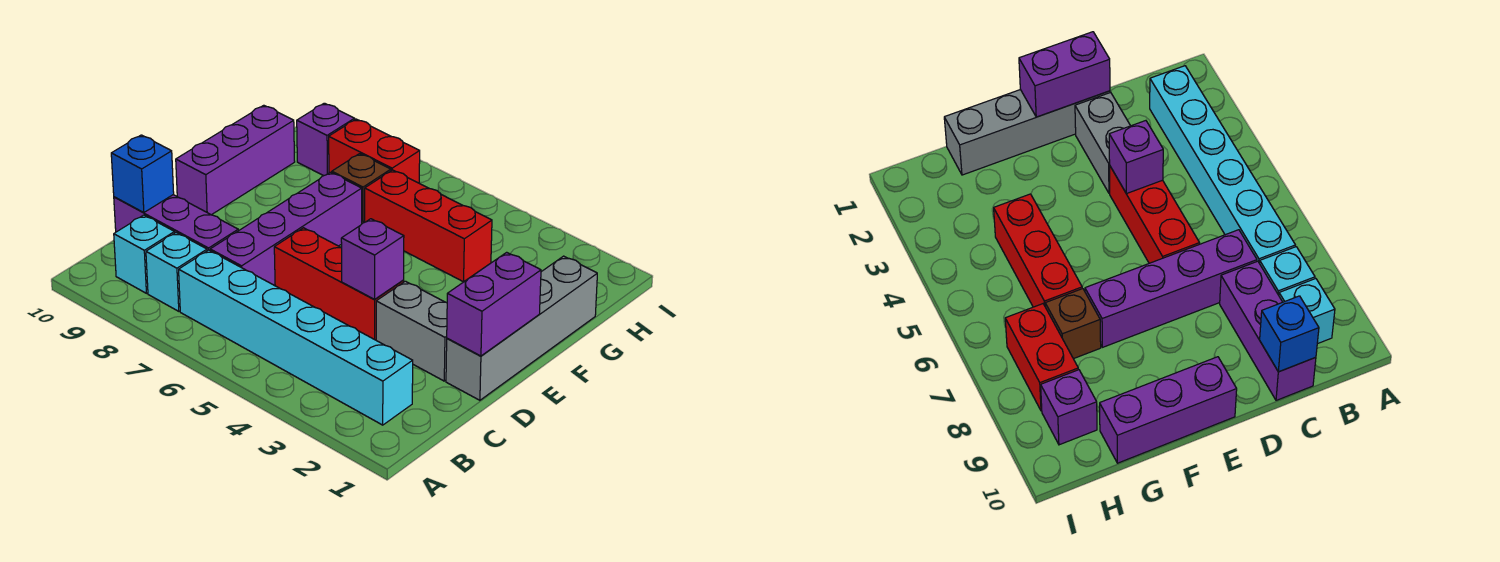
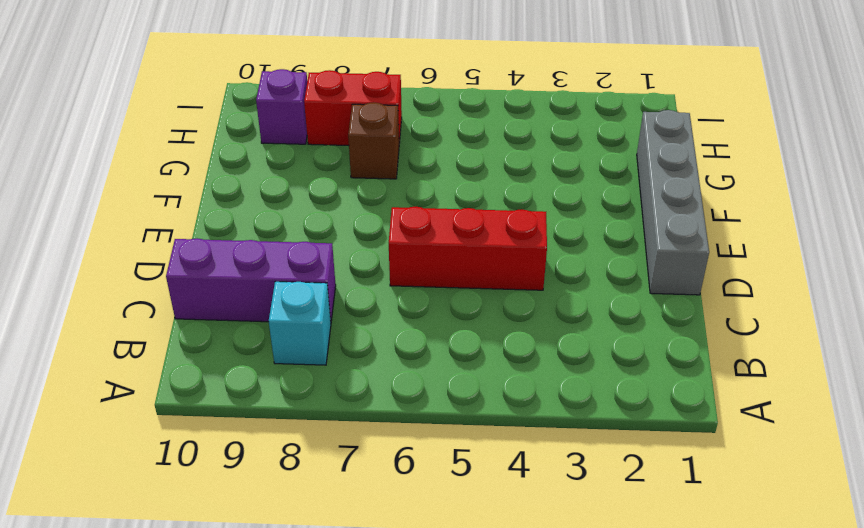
none -> cyan 1x6 brick [179,250,413,425]
none -> cyan 1x1 brick [114,215,175,293]
none -> purple 1x4 brick [210,172,362,286]

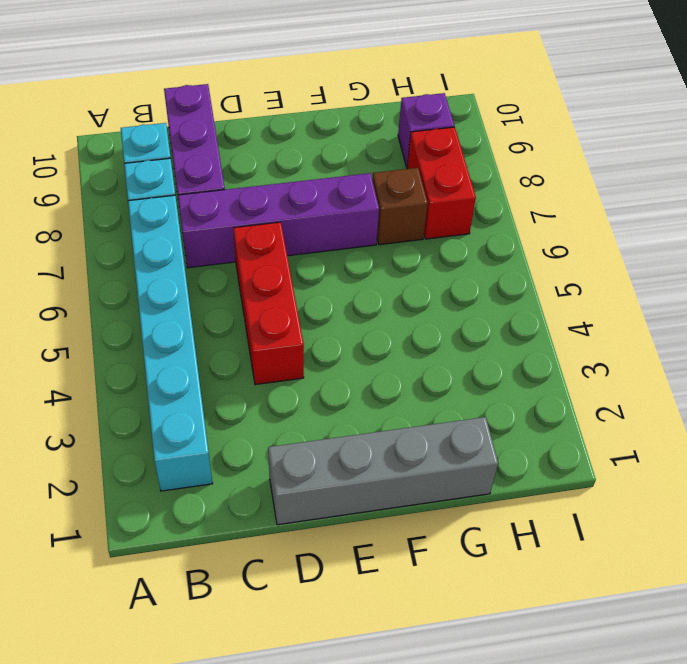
none -> grey 1x2 brick [376,281,447,381]
none -> purple 1x3 brick [176,105,295,215]
none -> red 1x3 brick [365,170,492,282]

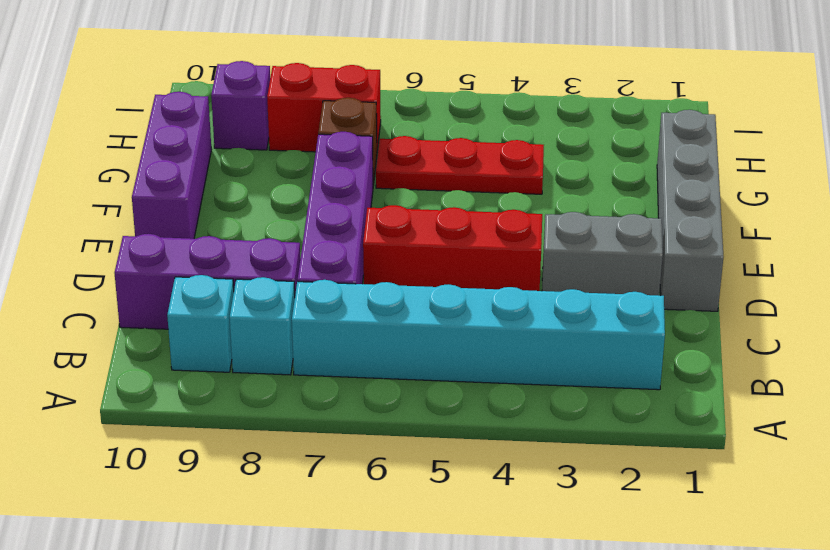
red 1x3 plate [376,136,544,194] -> red 1x3 brick [365,170,492,282]
none -> blue 1x1 brick [111,135,174,213]
none -> purple 1x2 brick [447,252,541,356]
none -> purple 1x1 brick [341,219,404,299]

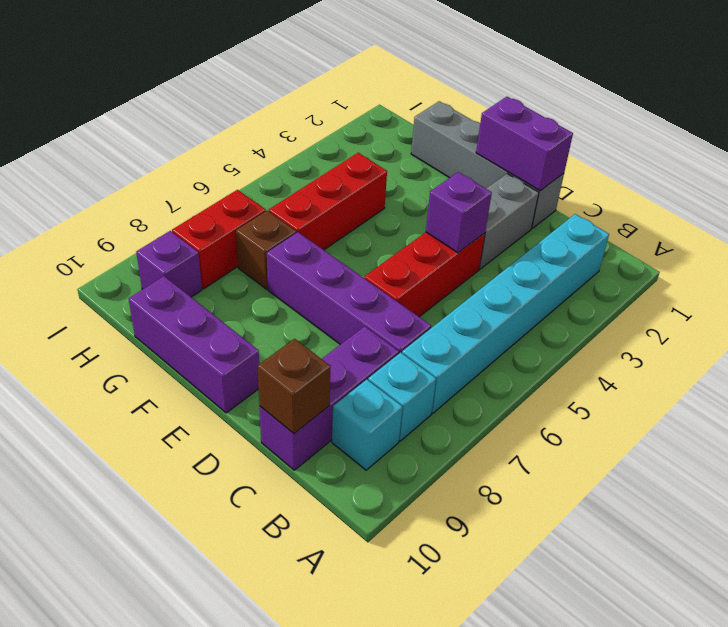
brown 1x1 brick [258,339,331,434] -> blue 1x1 brick [111,135,174,213]

